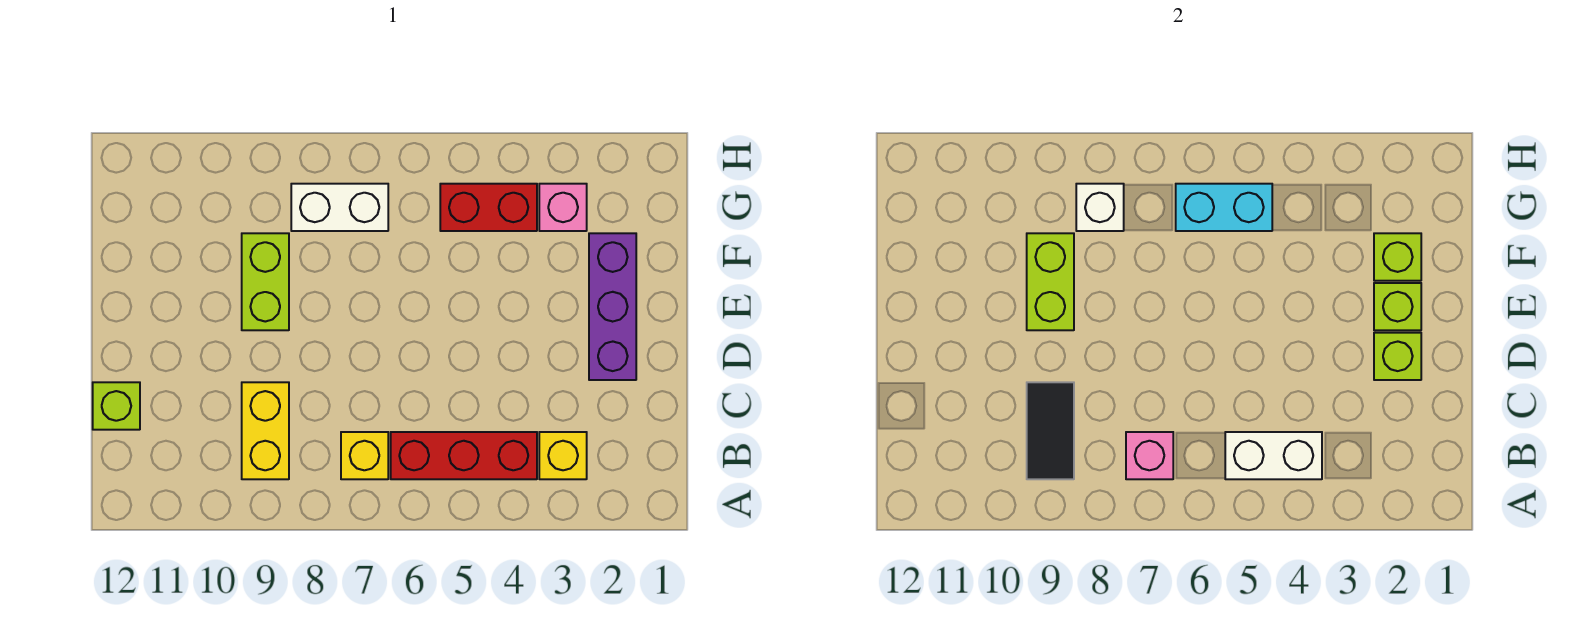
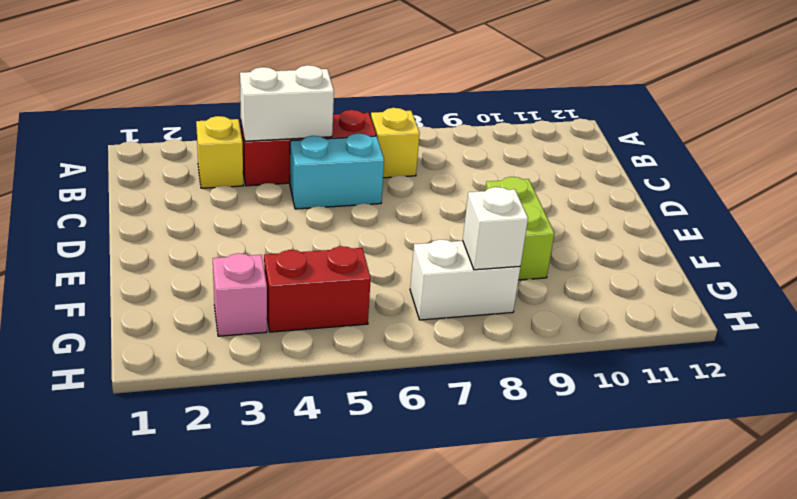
cyan 1x2 brick [290,133,384,209] -> cyan 1x2 brick moved to [1176,184,1272,231]
none -> yellow 1x2 brick [242,382,289,479]
none -> lime 1x1 brick [93,382,140,430]
none -> purple 1x3 brick [589,233,636,380]

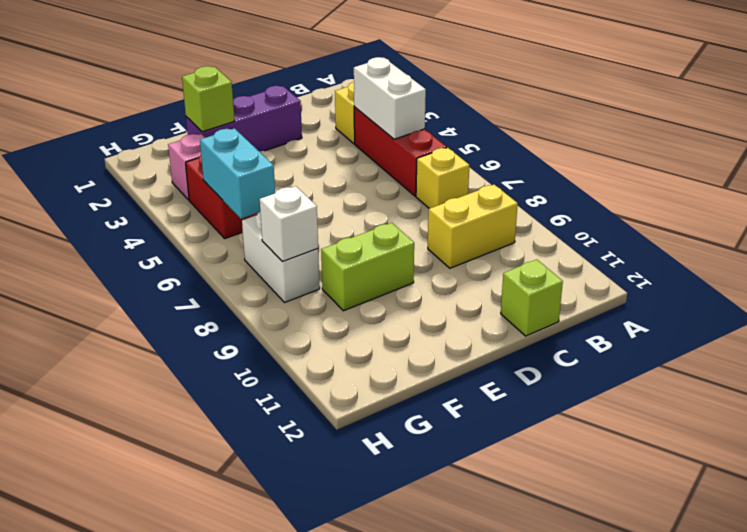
none -> pink 1x1 brick [1126,432,1173,479]
none -> black 1x2 tile [1027,382,1074,479]
none -> lime 1x1 brick [1374,333,1421,380]

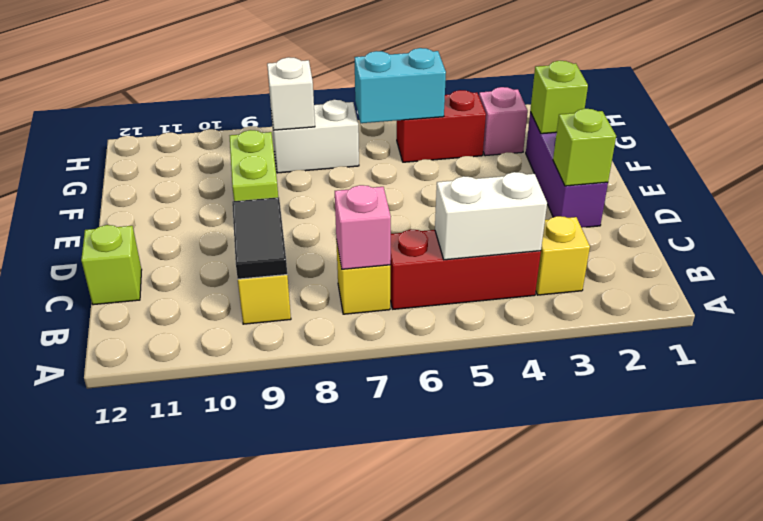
none -> lime 1x1 brick [1374,283,1421,330]
none -> lime 1x2 brick [1027,233,1074,330]

